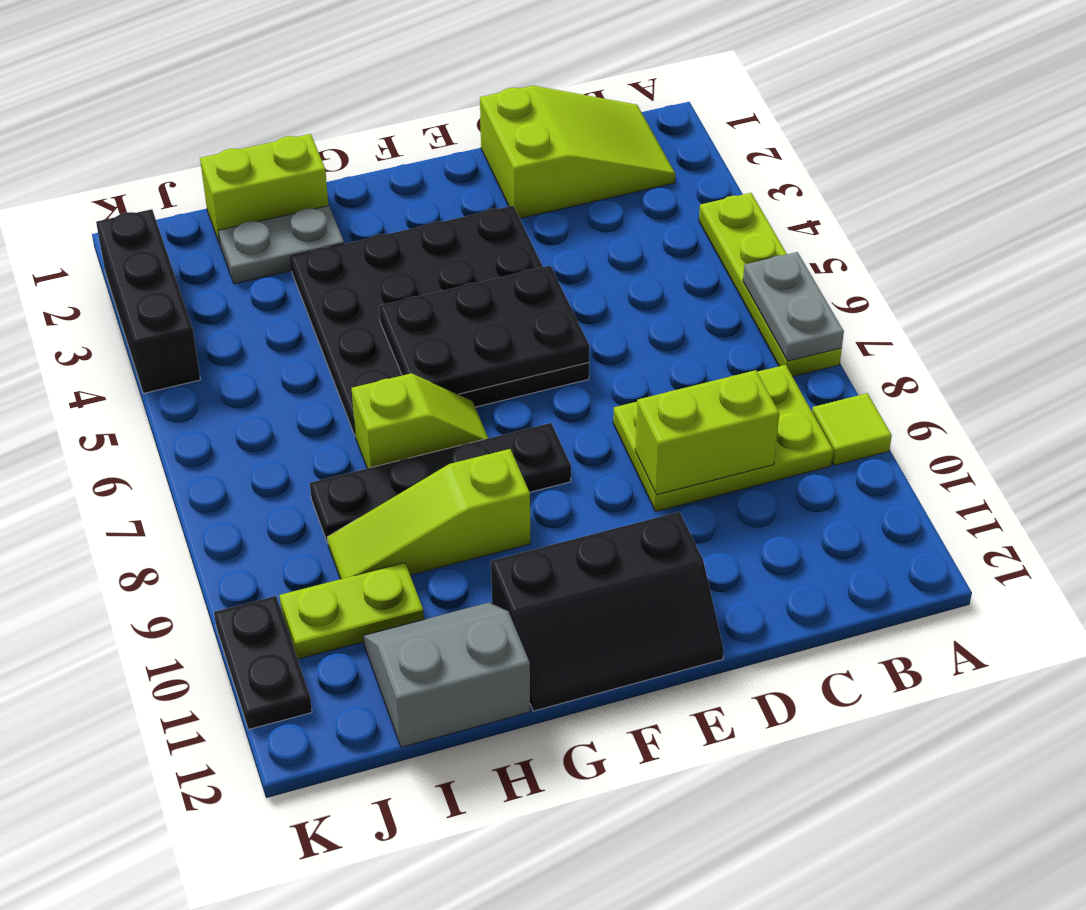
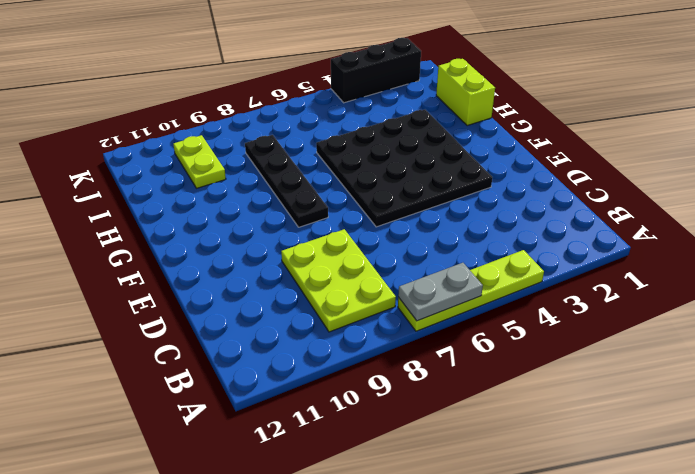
none -> lime 1x1 tile [812,393,892,465]
none -> lime 2x3 slope [480,86,675,218]
none -> black 2x3 slope [491,512,724,711]

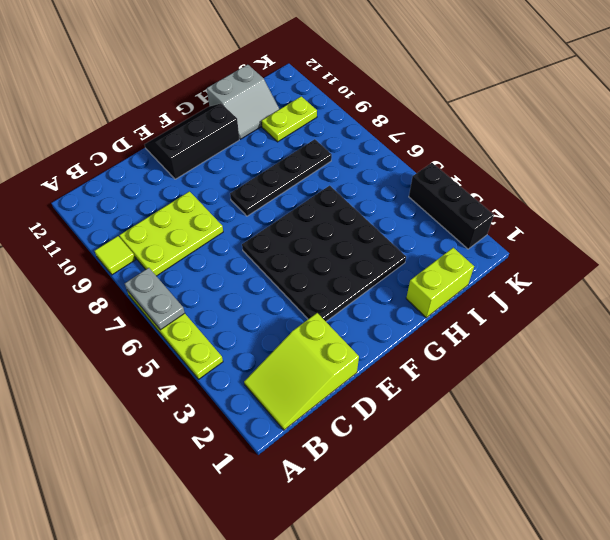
none -> lime 1x2 slope [352,373,488,468]
none -> lime 1x3 slope [327,449,530,579]
none -> grey 1x2 plate [218,206,344,284]

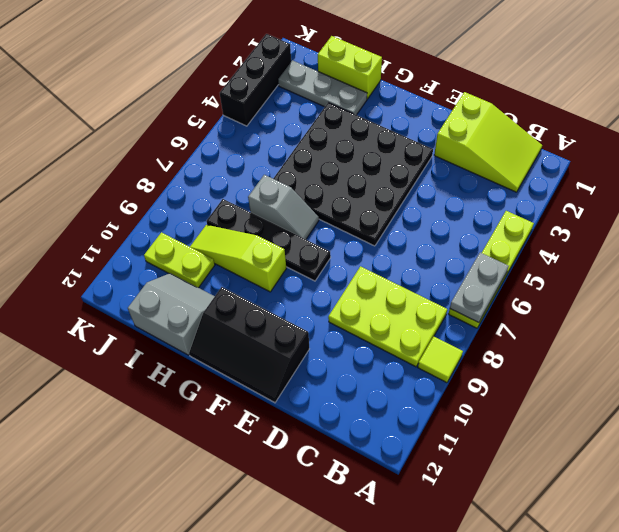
grey 1x2 slope [248,175,319,239] -> lime 1x2 slope [352,373,488,468]
grey 1x3 plate [278,60,367,115] -> grey 1x2 plate [218,206,344,284]
none -> black 1x2 plate [214,596,312,730]
none -> lime 1x2 brick [635,370,779,495]
none -> black 2x3 plate [379,266,590,394]

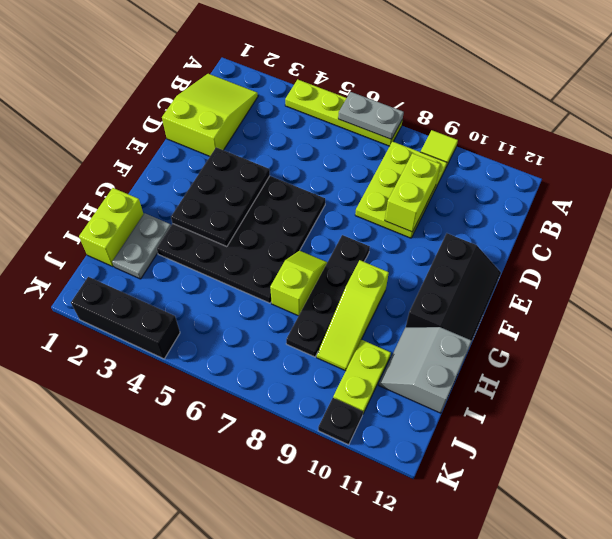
black 2x3 plate [171,147,270,247] -> black 2x3 plate moved to [379,266,590,394]
black 1x1 plate [318,398,363,445] -> black 1x2 plate [214,596,312,730]

